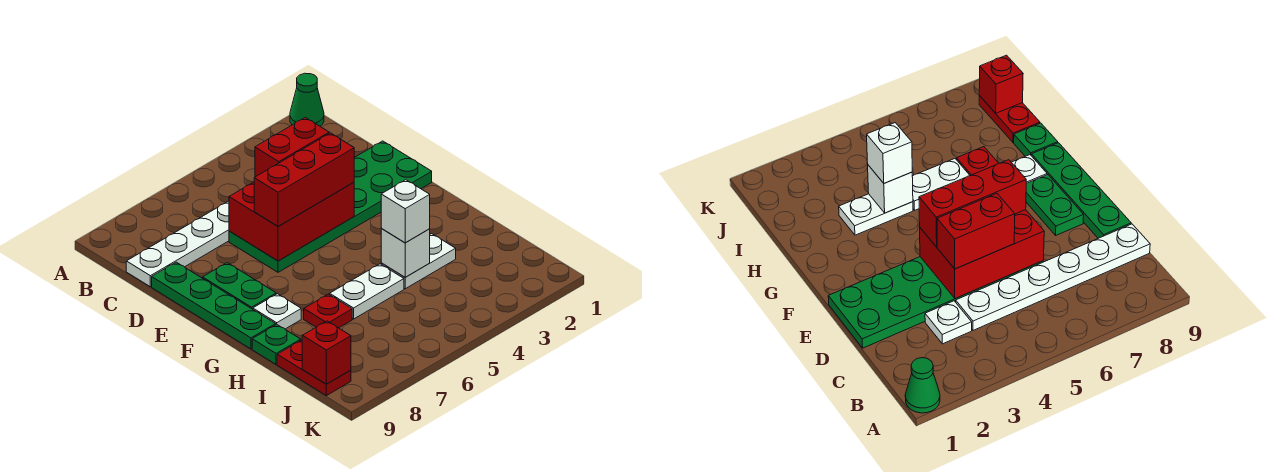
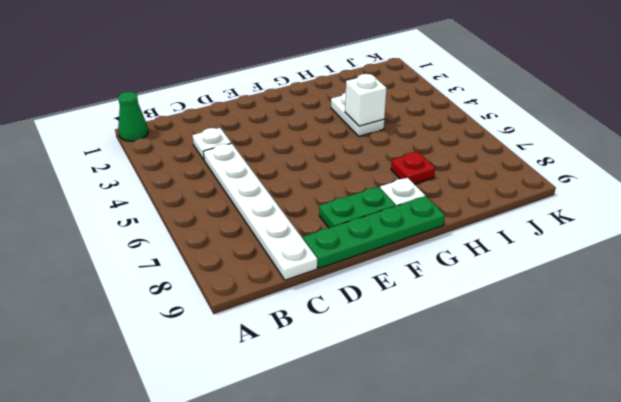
none -> green 2x6 plate [229,141,432,272]
none -> white 1x2 plate [330,264,404,319]
none -> green 1x1 plate [252,324,301,364]

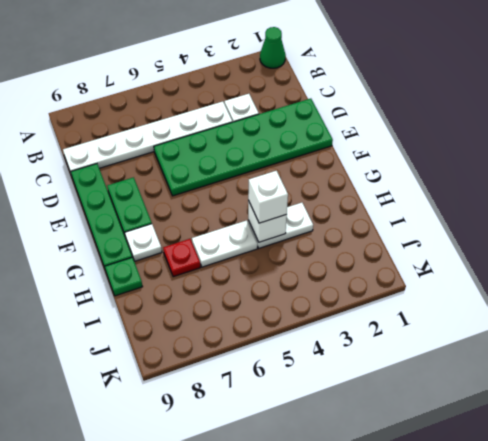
none -> red 1x2 plate [277,340,351,396]
none -> red 2x3 brick [229,182,354,261]
none -> red 1x1 brick [302,321,351,384]

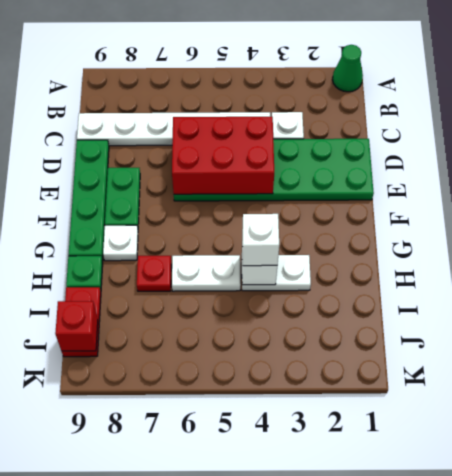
none -> red 1x2 brick [255,117,329,177]
none -> red 1x3 brick [254,133,354,227]

